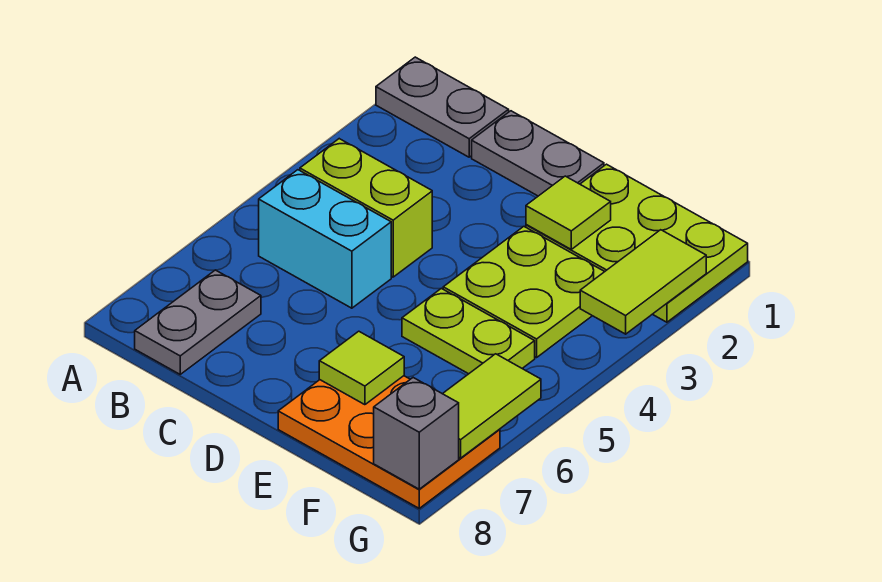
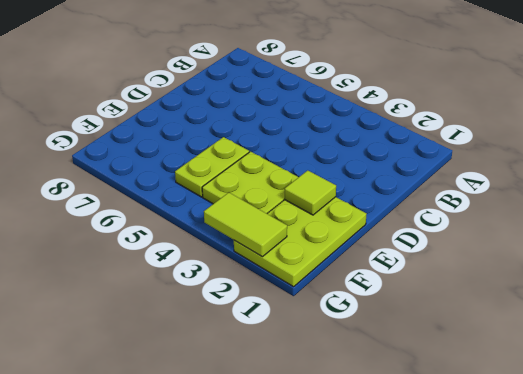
none -> grey 1x2 plate [376,57,509,157]
none -> lime 1x2 brick [300,139,432,277]
none -> cyan 1x2 brick [259,170,391,308]

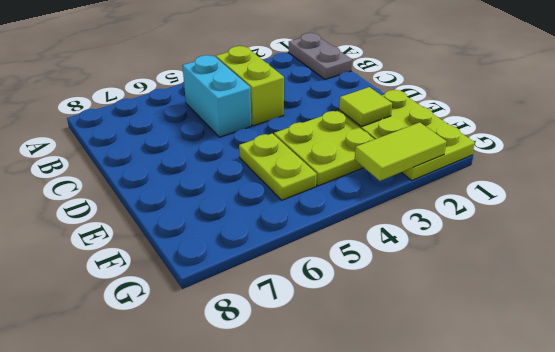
none -> grey 1x2 plate [135,270,261,374]
none -> grey 1x2 plate [472,111,604,196]
none -> orange 2x3 plate [278,376,500,508]

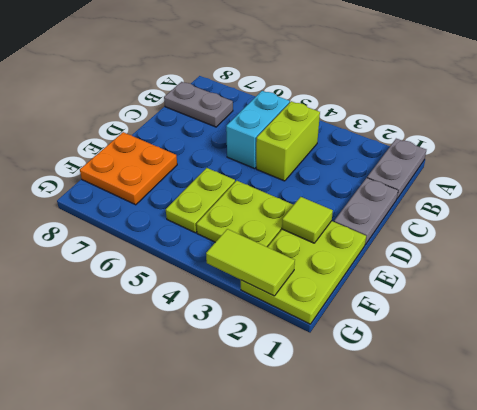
orange 2x2 plate [80,132,177,205] -> orange 2x3 plate [278,376,500,508]
none -> lime 1x1 tile [319,331,404,405]
none -> lime 1x2 tile [443,354,541,458]
none -> grey 1x1 brick [374,378,459,489]

